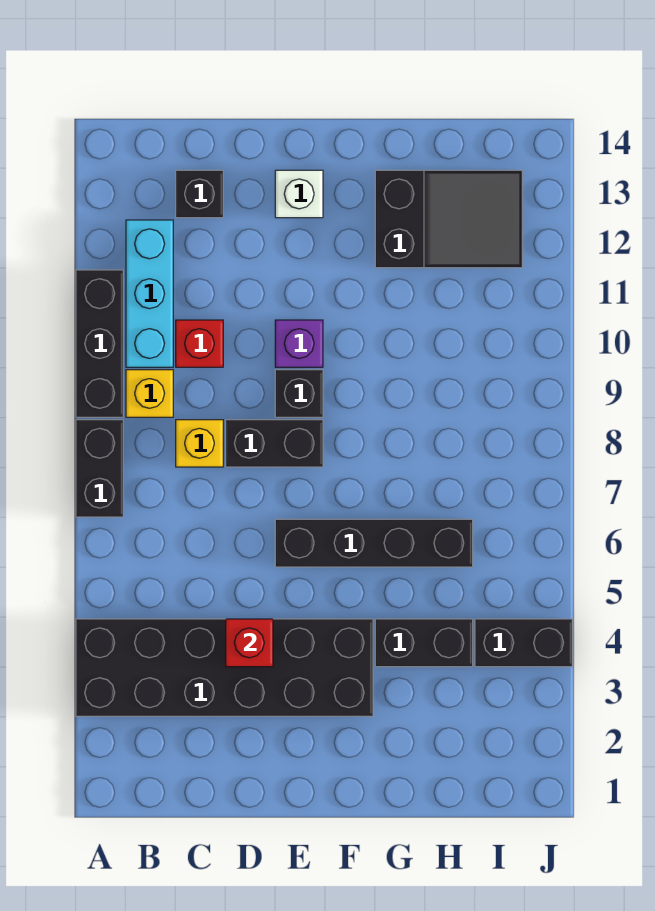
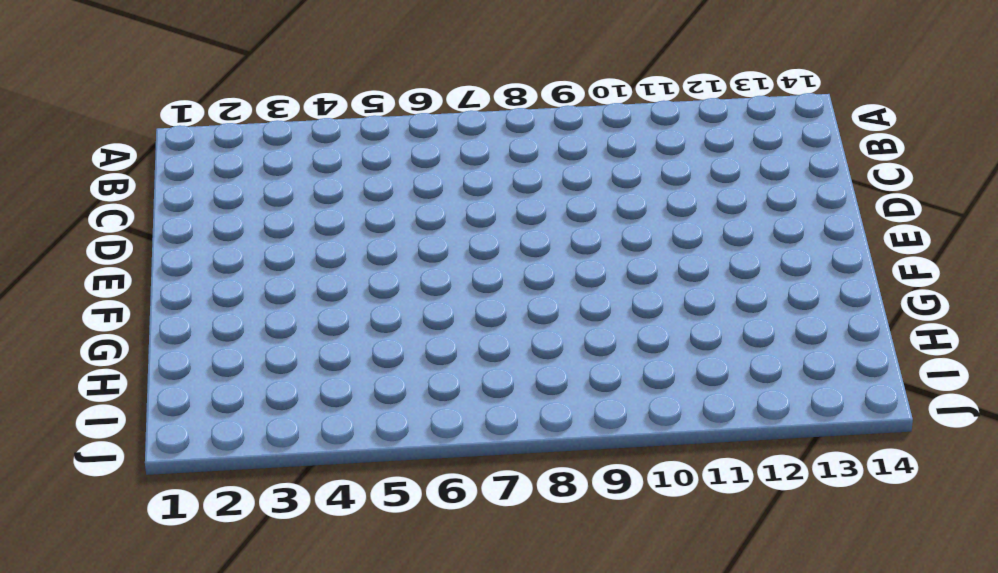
none -> black 2x6 brick [76,619,373,716]
none -> black 1x2 brick [76,420,123,517]
none -> black 1x3 brick [76,270,123,417]

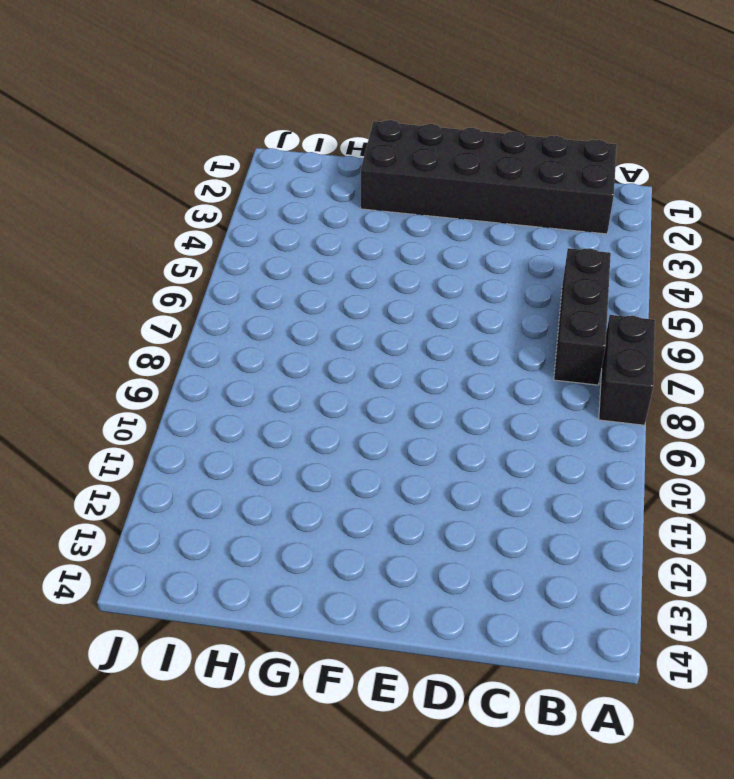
black 2x6 brick [361,120,617,234] -> black 2x6 brick moved to [76,619,373,716]
black 1x3 brick [554,248,611,385] -> black 1x3 brick moved to [76,270,123,417]
none -> yellow 1x1 brick [126,370,173,417]
none -> cyan 1x3 brick [126,220,173,367]
none -> yellow 1x1 brick [176,420,223,467]

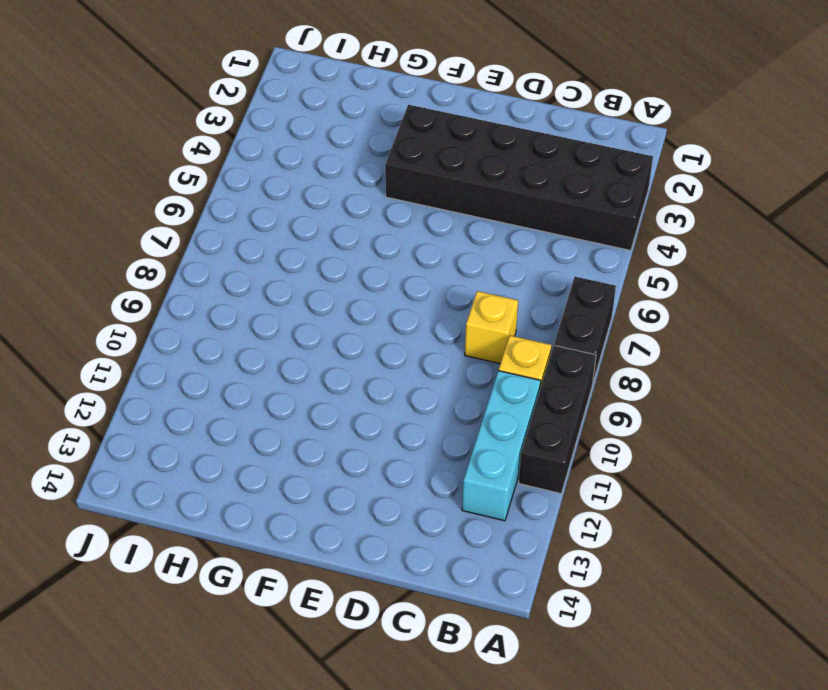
none -> red 1x1 brick [176,320,223,367]
none -> black 1x1 brick [176,170,223,218]
none -> black 1x2 brick [226,420,323,467]

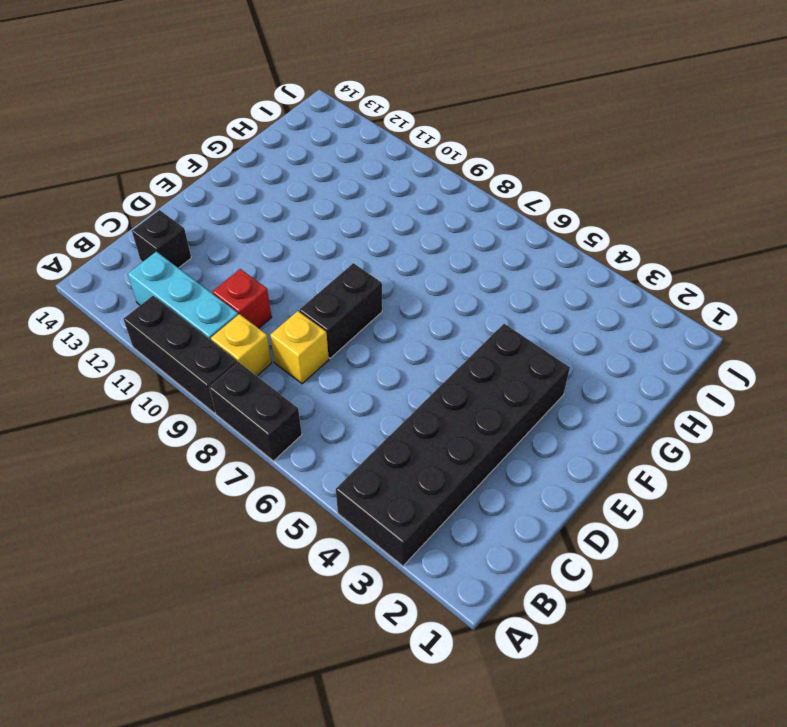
none -> black 1x4 brick [275,519,473,567]
none -> black 1x1 brick [275,370,323,417]
none -> purple 1x1 brick [275,320,323,367]

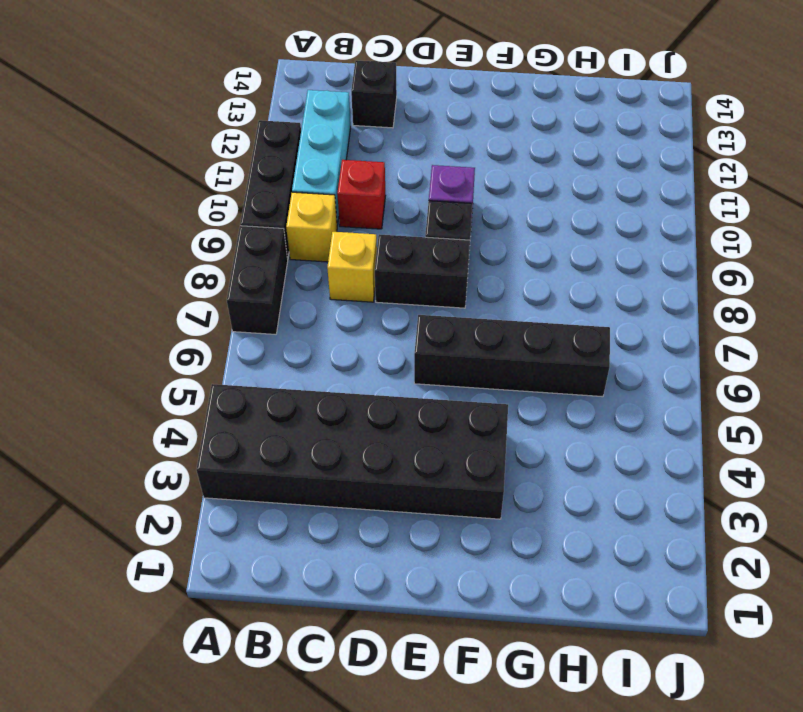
none -> white 1x1 brick [275,170,323,218]
none -> black 1x2 brick [375,619,473,667]
none -> black 2x3 slope [375,170,522,268]

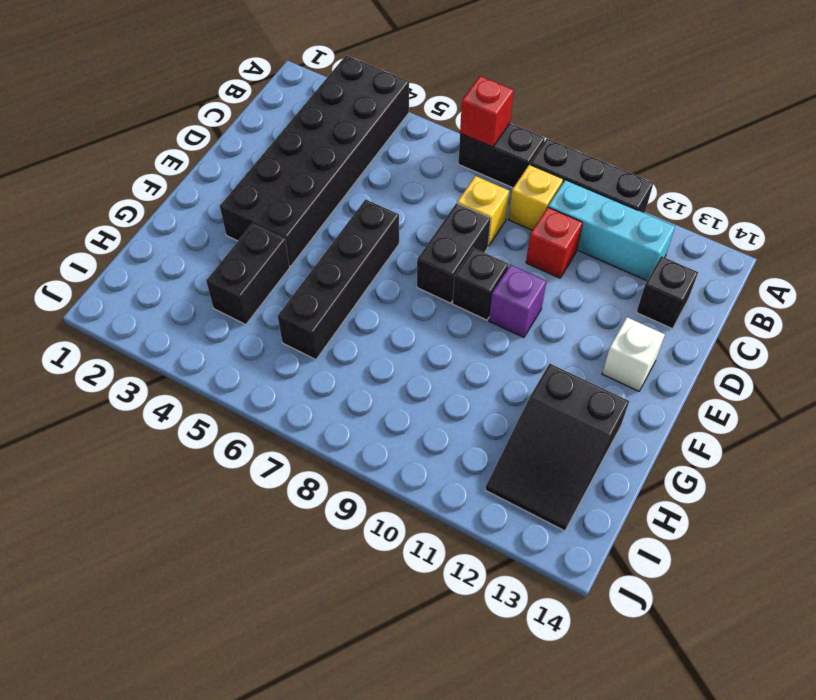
red 1x1 brick [460,76,514,147] -> red 1x1 brick moved to [226,619,273,667]
none -> black 1x2 brick [475,619,572,667]

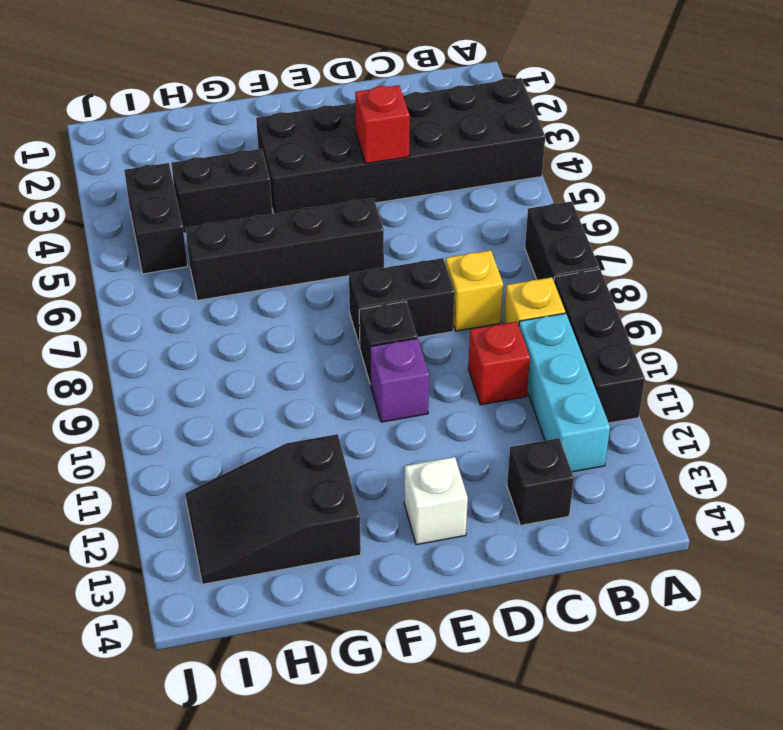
black 1x2 brick [124,163,187,274] -> black 1x2 brick turned to [475,619,572,667]

